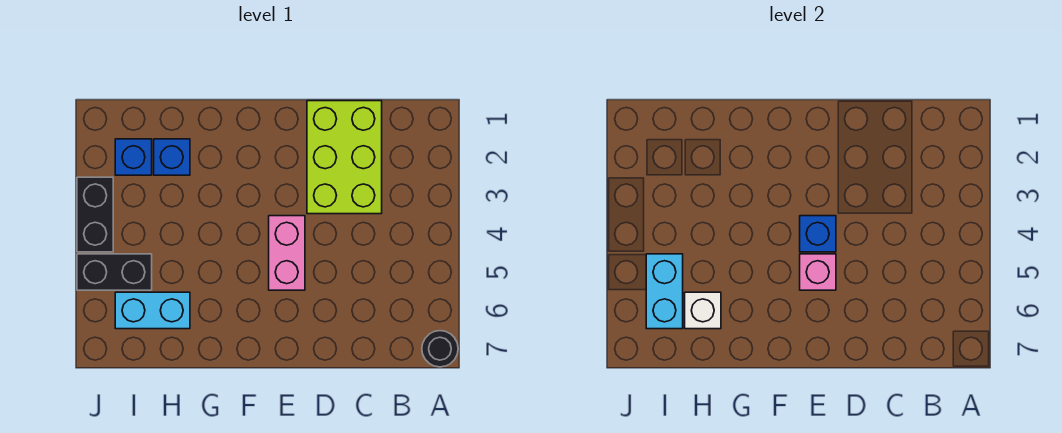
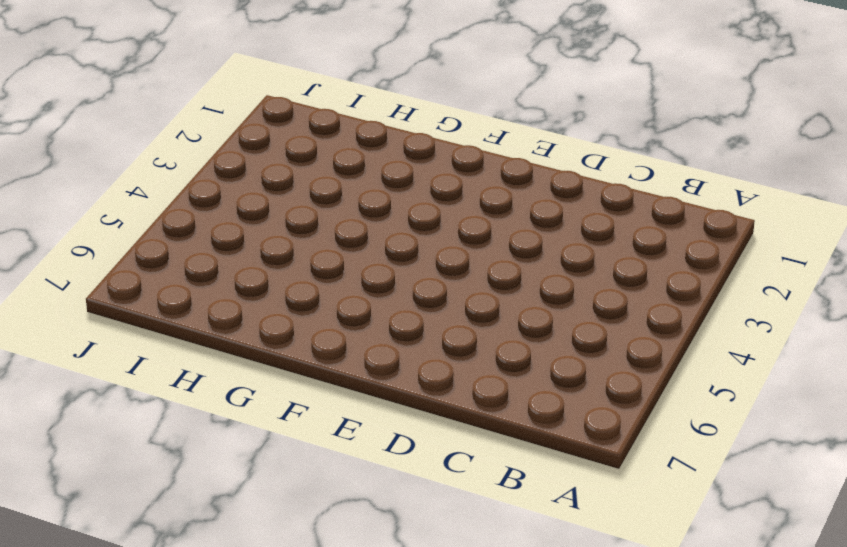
none -> black 1x1 round brick [422,331,458,367]
none -> lime 2x3 brick [307,101,382,214]
none -> pink 1x2 brick [269,216,305,290]

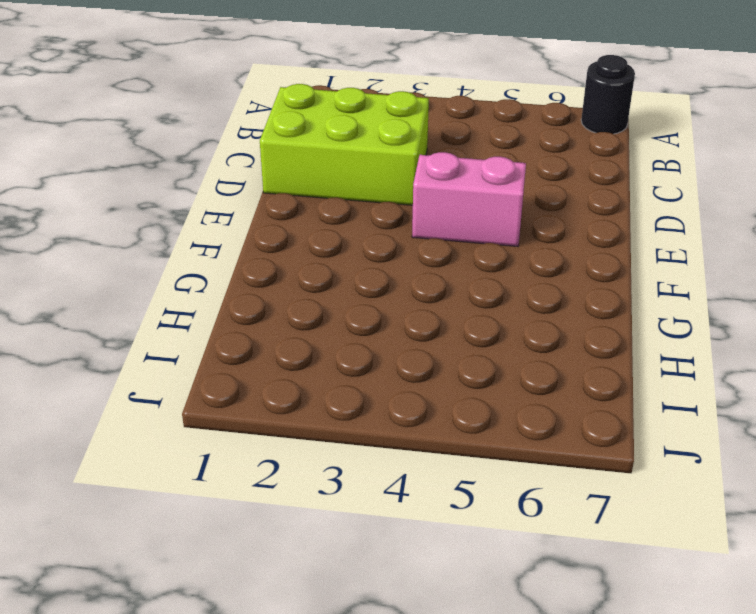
none -> blue 1x1 brick [154,139,190,175]
none -> cyan 1x2 brick [115,292,190,329]
none -> blue 1x1 brick [115,139,152,175]

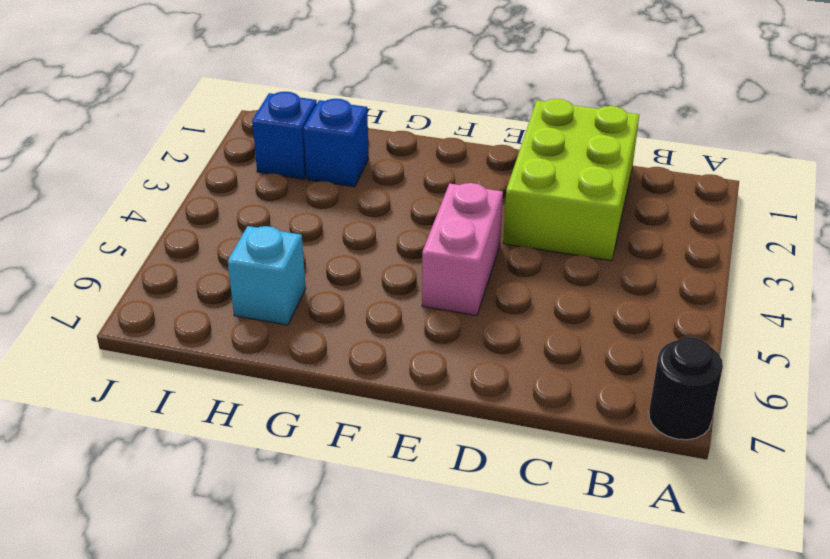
cyan 1x1 brick [228,226,306,325] -> cyan 1x2 brick [115,292,190,329]
none -> black 1x2 brick [77,254,152,290]
none -> black 1x2 brick [77,177,113,252]
none -> blue 1x1 brick [800,216,836,252]

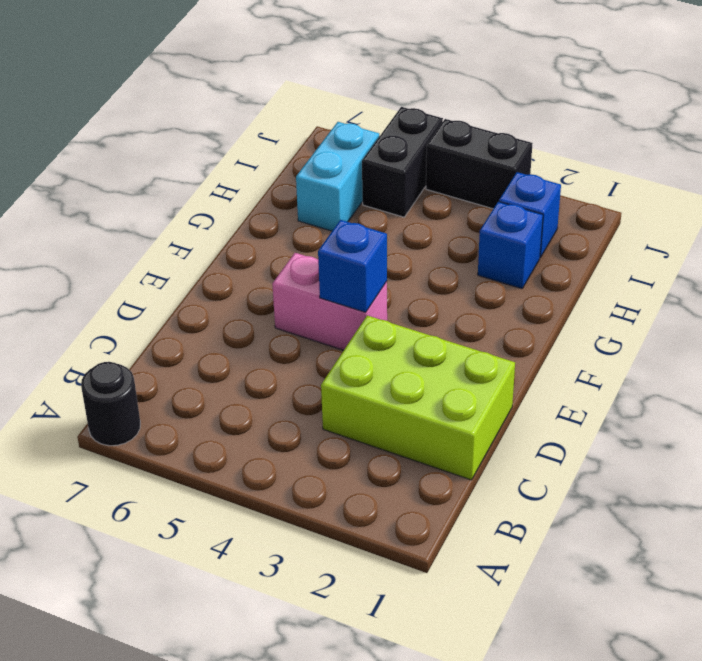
none -> pink 1x1 brick [800,254,836,290]
none -> white 1x1 brick [685,292,721,329]
none -> cyan 1x2 brick [646,254,683,329]

